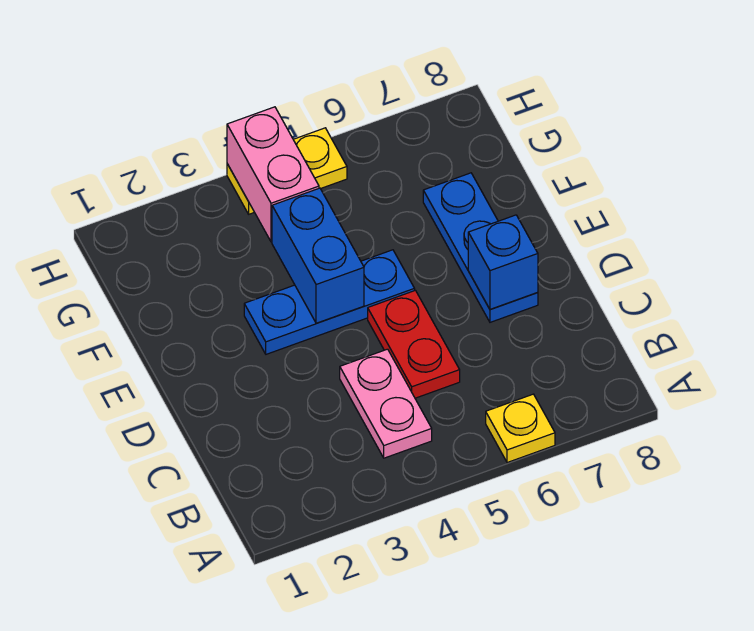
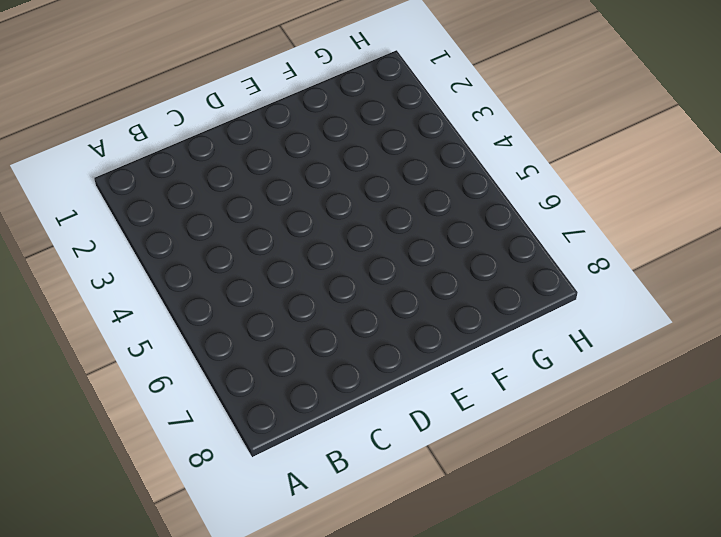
none -> yellow 1x1 plate [486,394,555,463]
none -> pink 1x2 plate [340,349,432,458]

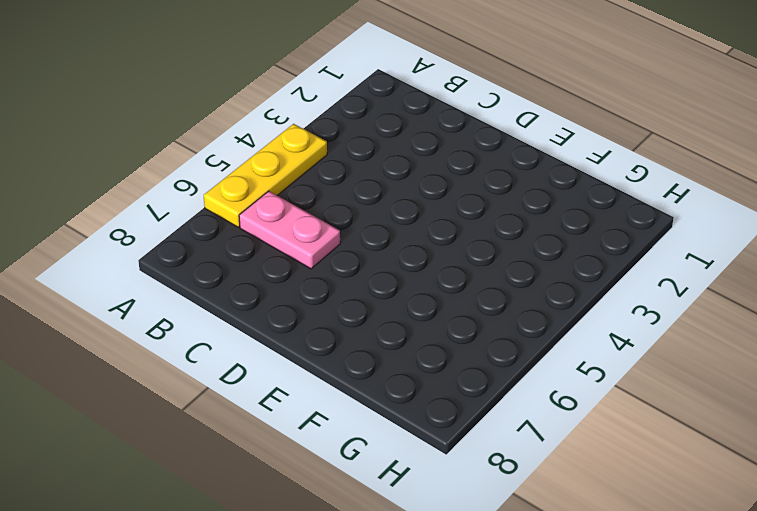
yellow 1x3 plate [204,124,327,227] -> yellow 1x1 plate [486,394,555,463]
pink 1x2 plate [239,191,340,269] -> pink 1x2 plate moved to [340,349,432,458]
none -> red 1x2 plate [368,290,460,398]
none -> blue 1x3 plate [423,173,538,322]

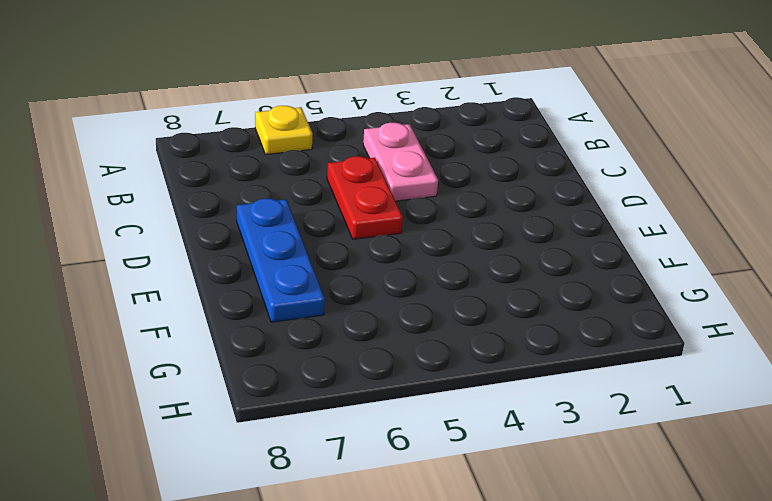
none -> blue 1x3 plate [244,250,415,354]
none -> yellow 1x2 plate [227,128,347,214]

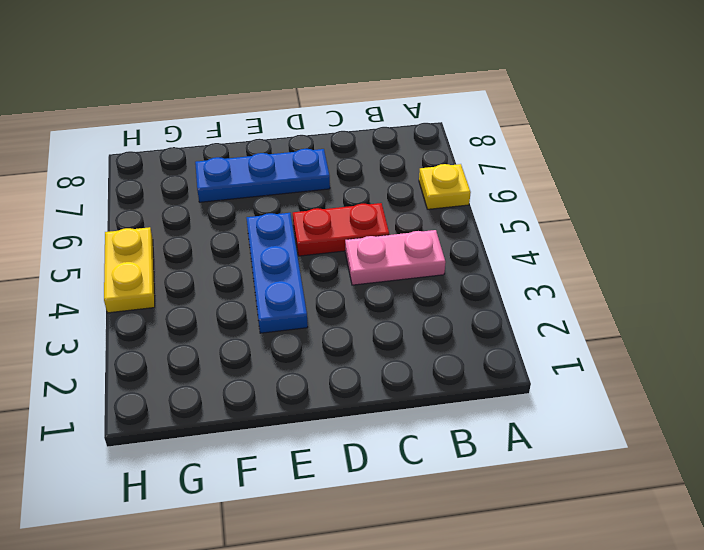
none -> blue 1x1 brick [468,215,538,309]
none -> blue 1x2 brick [272,188,364,323]

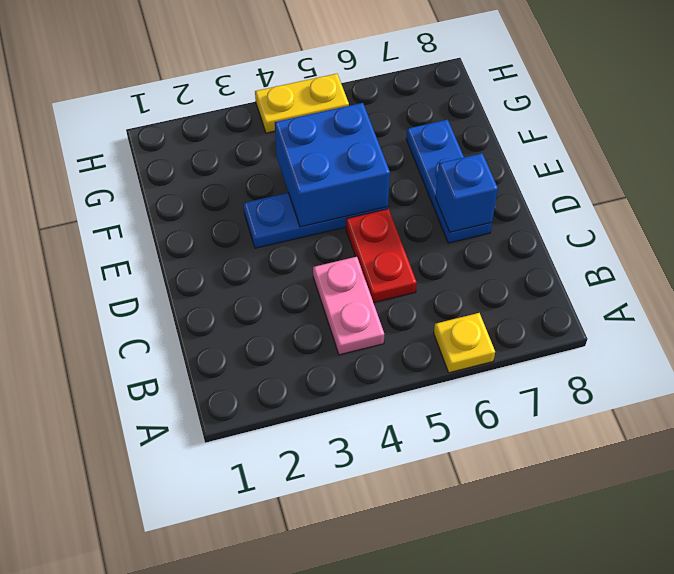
blue 2x2 brick [275,103,390,227] -> blue 1x2 brick [272,188,364,323]
none -> pink 1x2 brick [227,107,319,242]

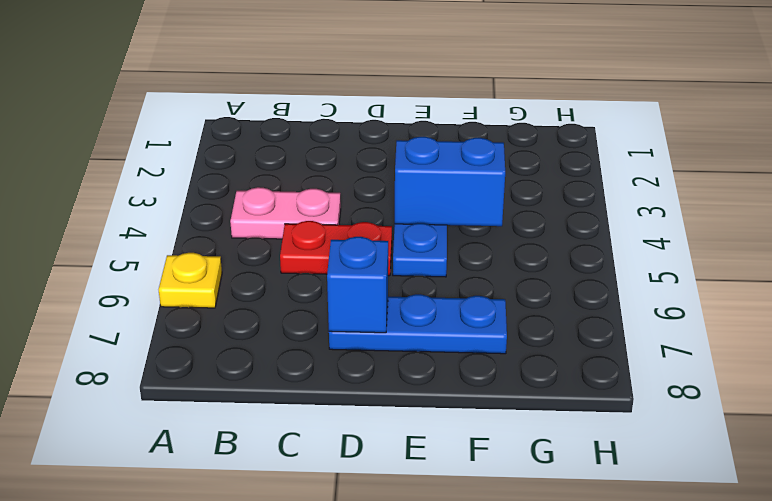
none -> yellow 1x2 plate [227,128,347,214]
none -> pink 1x2 brick [227,107,319,242]

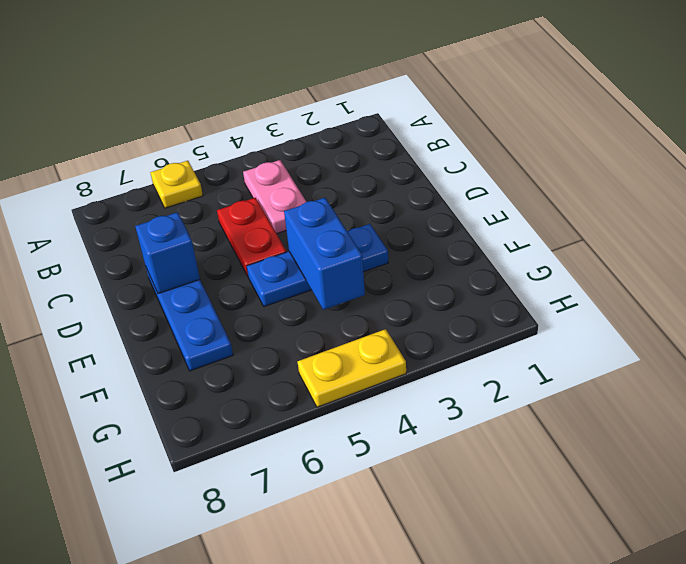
none -> pink 1x2 brick [227,107,319,242]

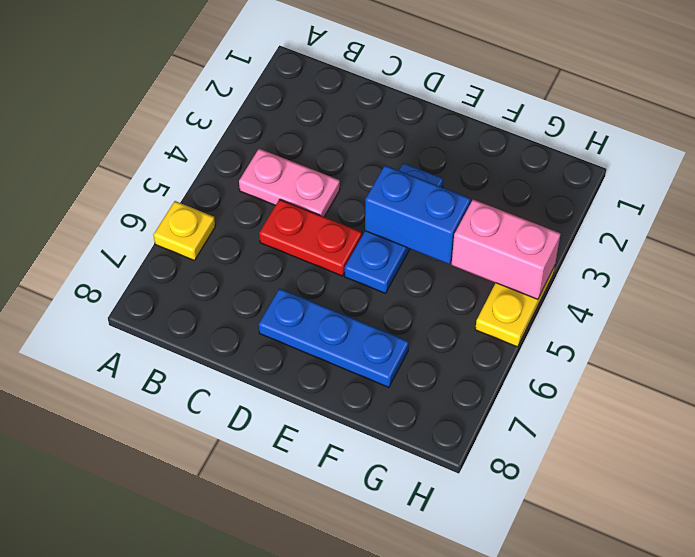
none -> blue 1x1 brick [468,215,538,309]

